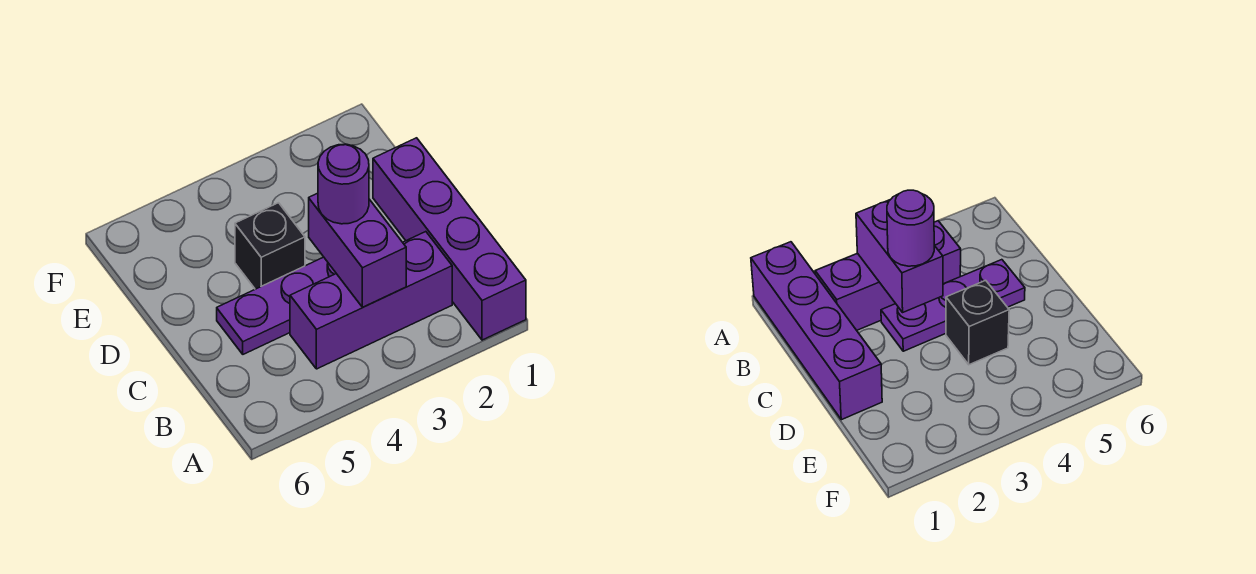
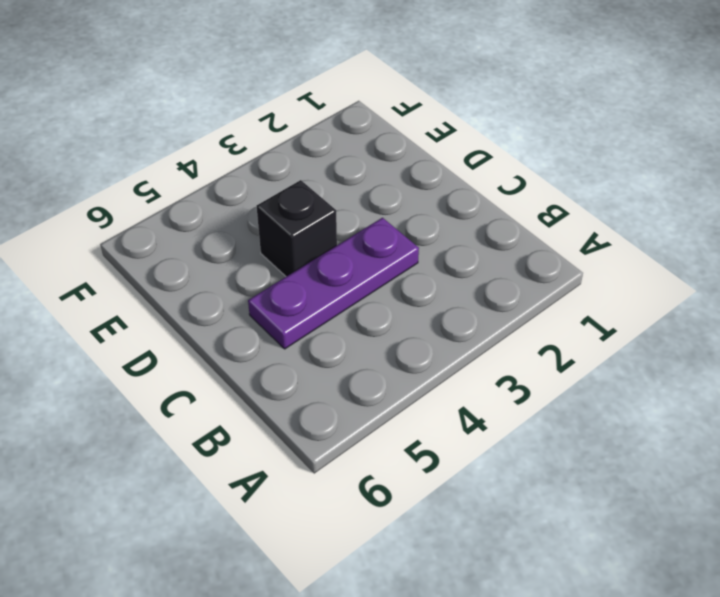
none -> purple 1x4 brick [373,138,526,340]
none -> purple 1x3 brick [290,232,452,369]

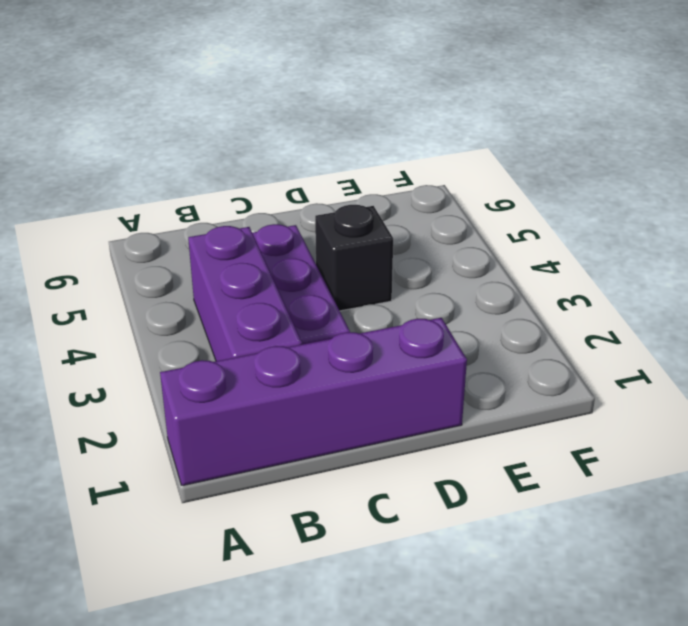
none -> purple 1x2 brick [309,193,406,307]
none -> purple 1x1 round brick [318,144,369,224]

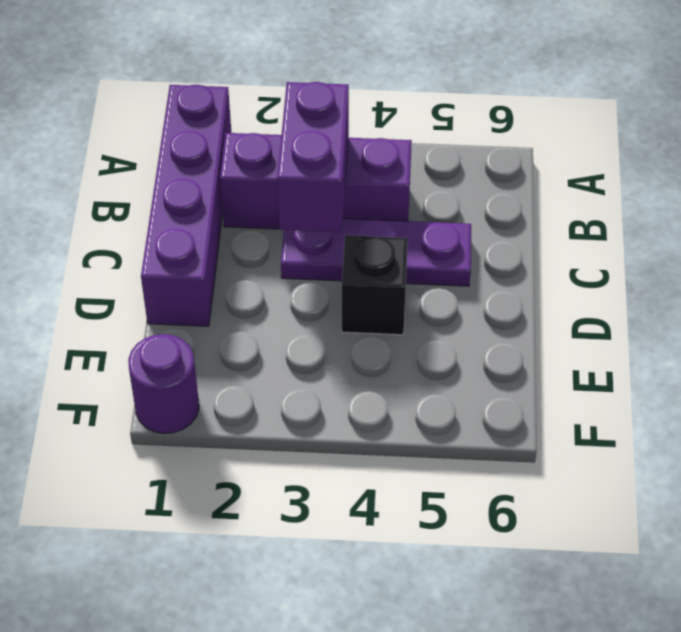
purple 1x1 round brick [128,334,199,433] -> purple 1x1 round brick moved to [318,144,369,224]

